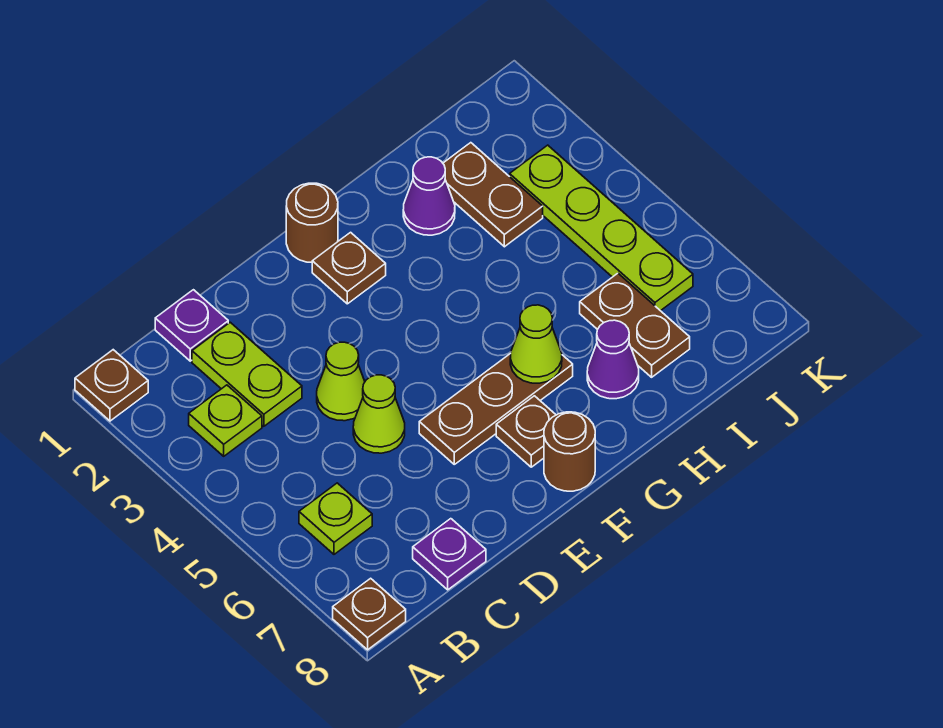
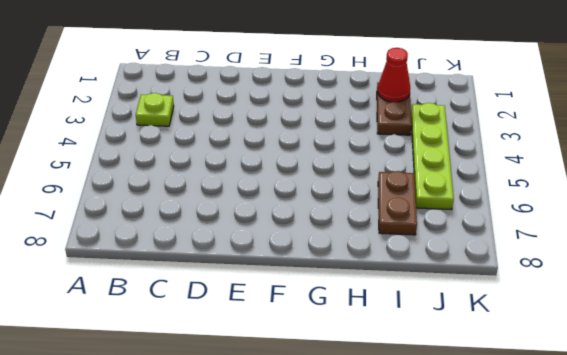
red 1x1 cone [378,48,410,102] -> none
none -> brown 1x1 plate [75,350,148,421]
none -> brown 1x1 plate [333,578,406,650]
none -> lime 1x1 plate [299,483,372,554]

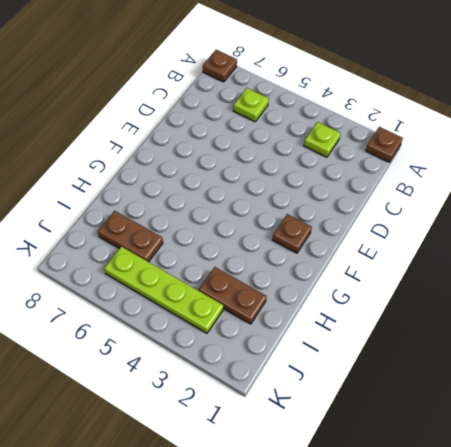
none -> purple 1x1 plate [155,290,228,361]
none -> lime 1x2 plate [192,322,302,426]
none -> purple 1x1 plate [413,519,486,590]

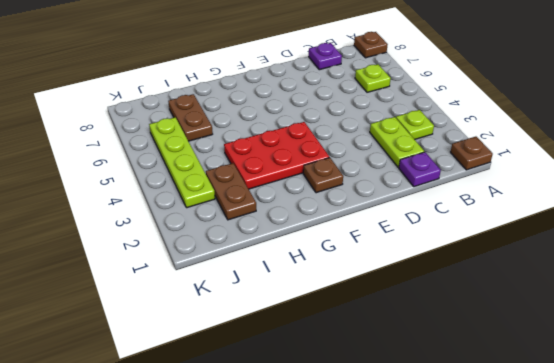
red 2x3 plate [224,122,329,189] -> none
none -> lime 1x1 cone [317,342,365,421]
none -> lime 1x1 cone [353,375,405,453]
none -> brown 1x3 plate [419,353,573,464]

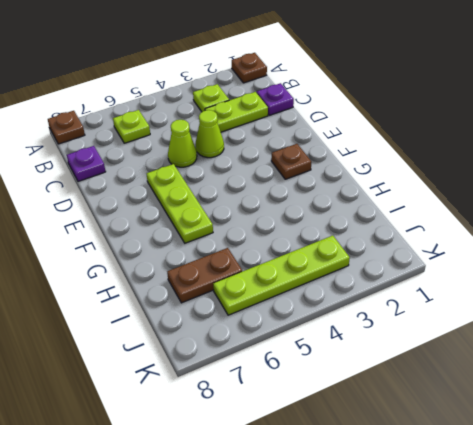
lime 1x3 plate [147,164,213,243] -> brown 1x3 plate [419,353,573,464]
none -> brown 1x1 round brick [286,183,338,262]
none -> brown 1x1 plate [496,396,556,467]
none -> brown 1x1 round brick [544,412,595,491]

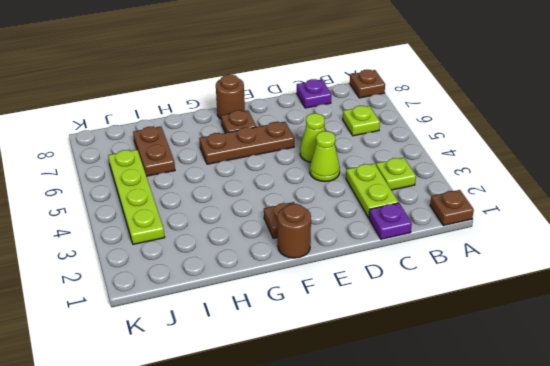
none -> purple 1x1 cone [403,157,455,235]
none -> purple 1x1 cone [587,320,639,399]
none -> brown 1x2 plate [443,143,543,247]

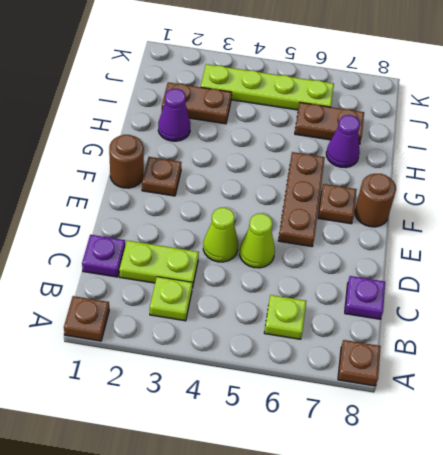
none -> lime 1x1 cone [510,305,562,383]

